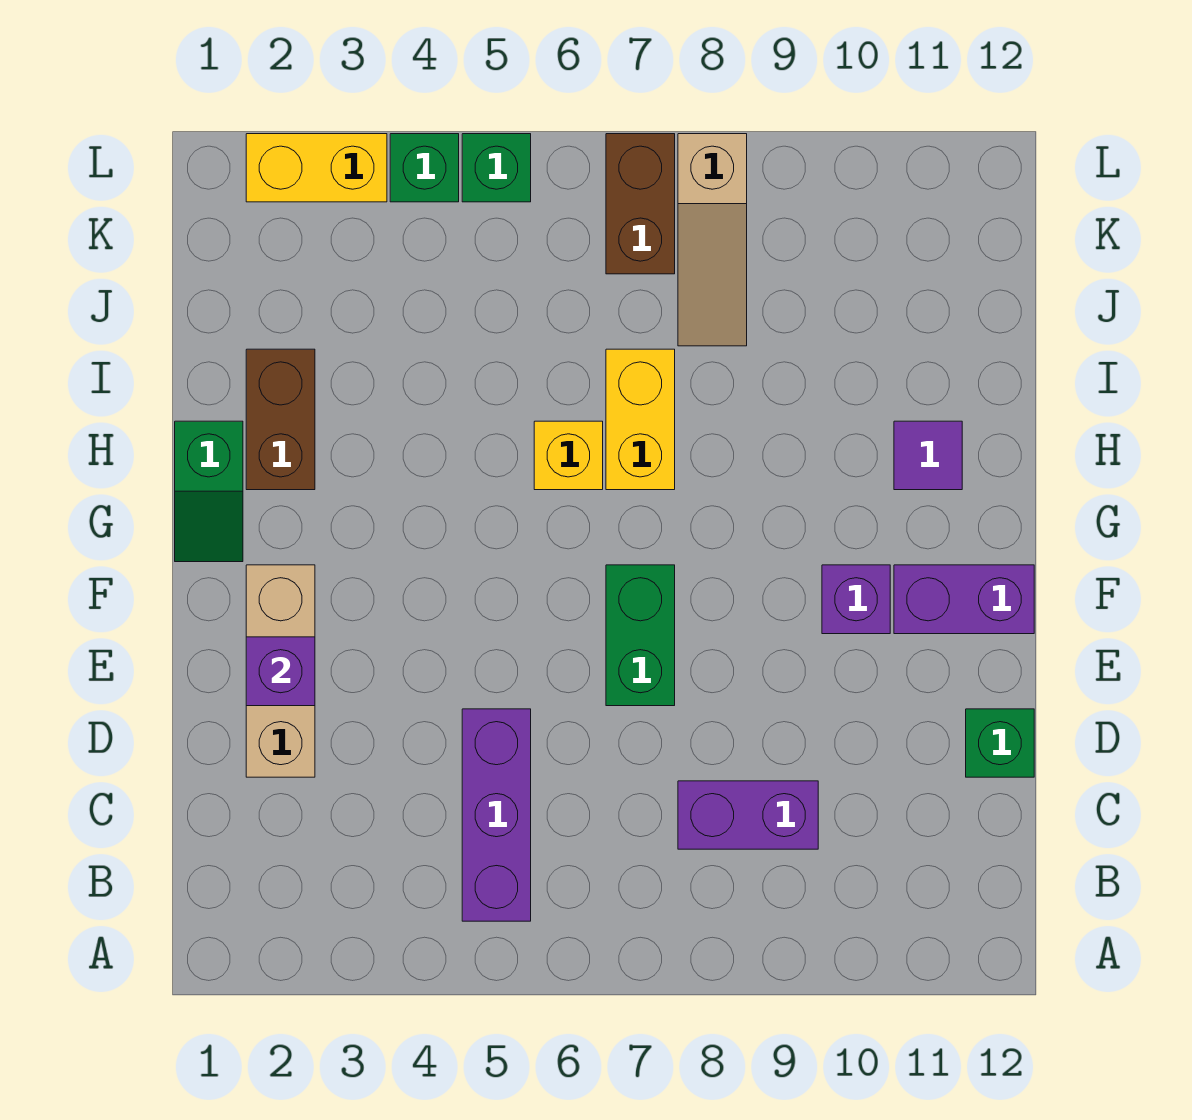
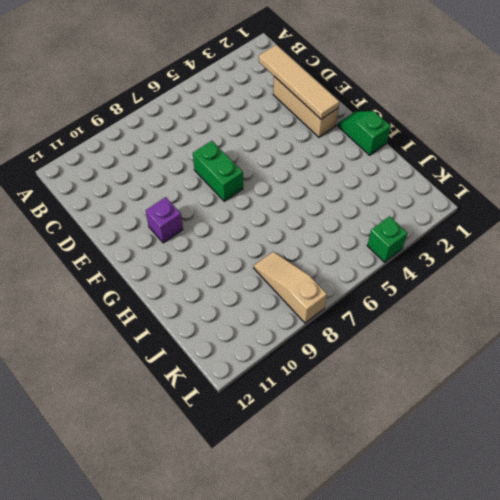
tan 1x4 tile [259,45,339,119] -> purple 1x1 brick [246,637,315,706]
none -> purple 1x3 brick [462,709,531,921]
none -> purple 1x2 brick [678,781,818,849]
none -> green 1x1 brick [966,709,1034,777]

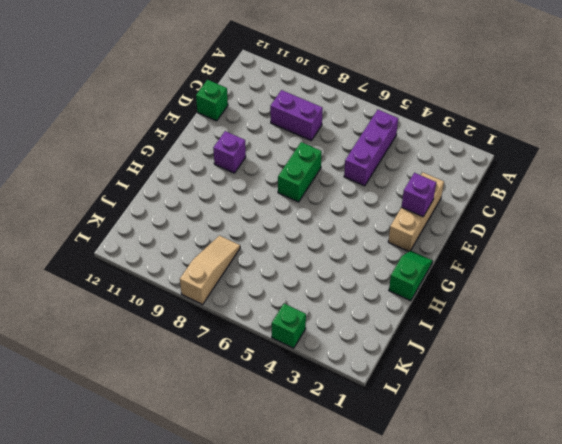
none -> purple 1x2 brick [894,565,1034,634]
none -> brown 1x2 brick [246,349,315,490]
none -> yellow 1x1 brick [534,421,603,490]

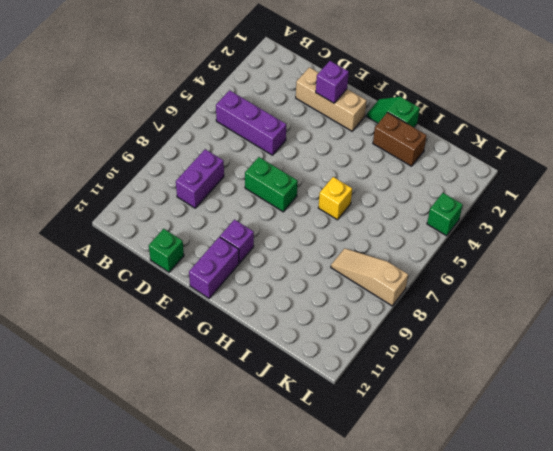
none -> yellow 1x2 brick [606,349,675,490]
none -> purple 1x1 tile [894,421,962,490]
none -> brown 1x2 brick [606,134,675,274]

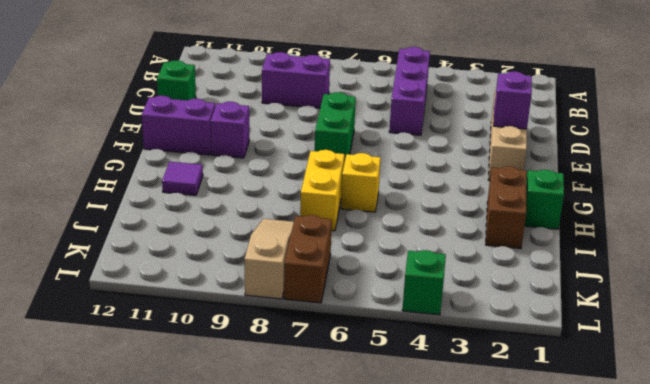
none -> yellow 1x2 brick [246,134,387,202]
none -> green 1x1 brick [462,134,531,202]

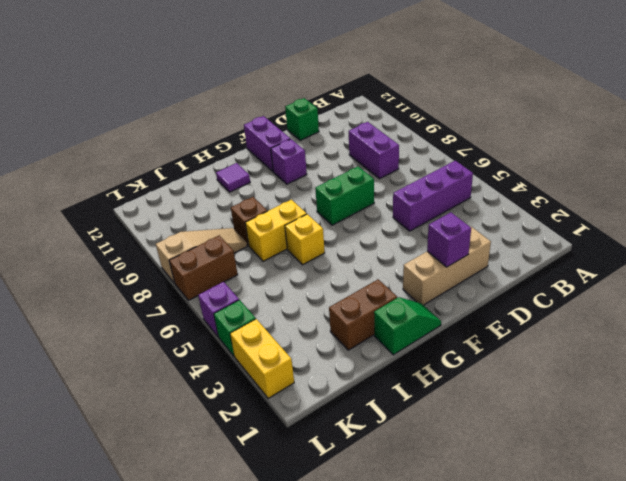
brown 1x1 brick [231,197,267,246] -> none
purple 1x1 brick [198,282,239,337] -> green 1x1 brick [462,134,531,202]

